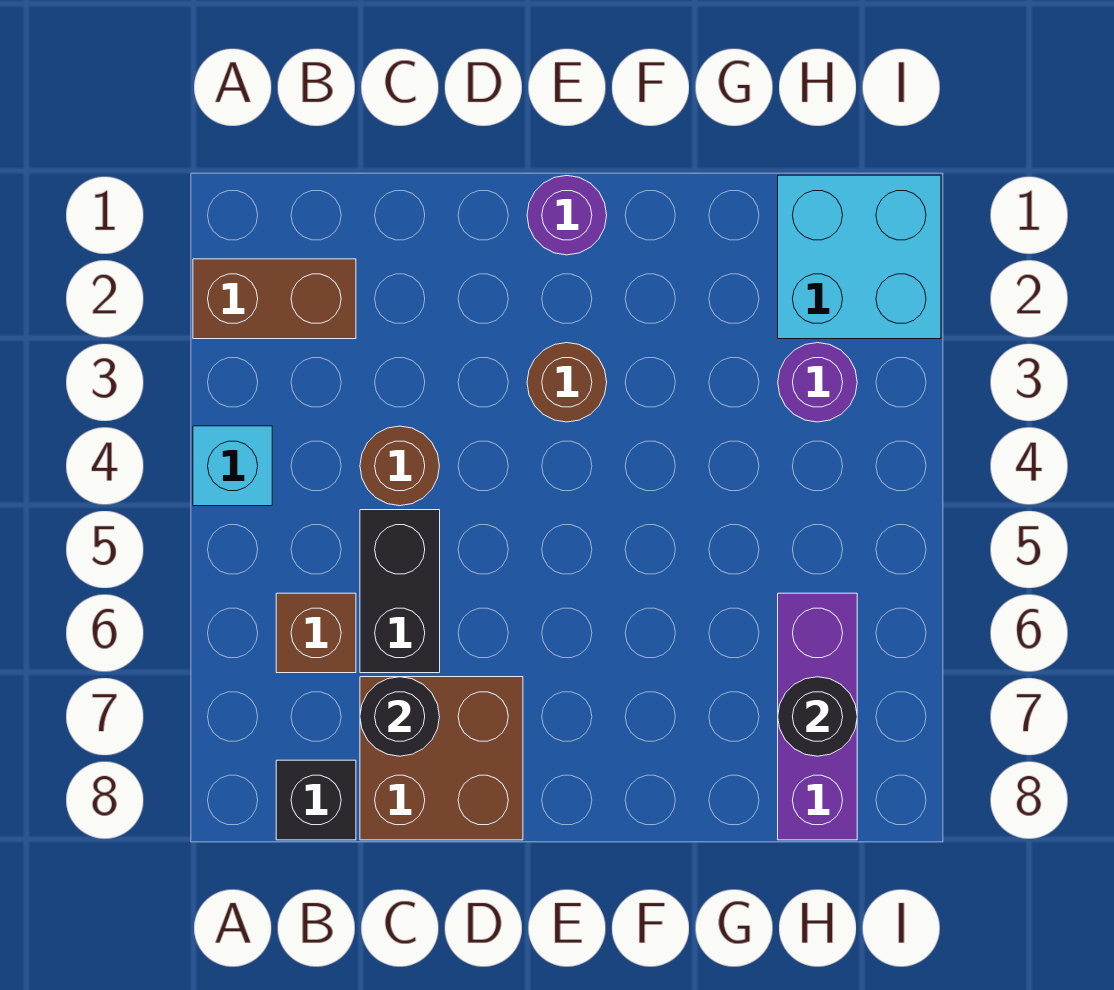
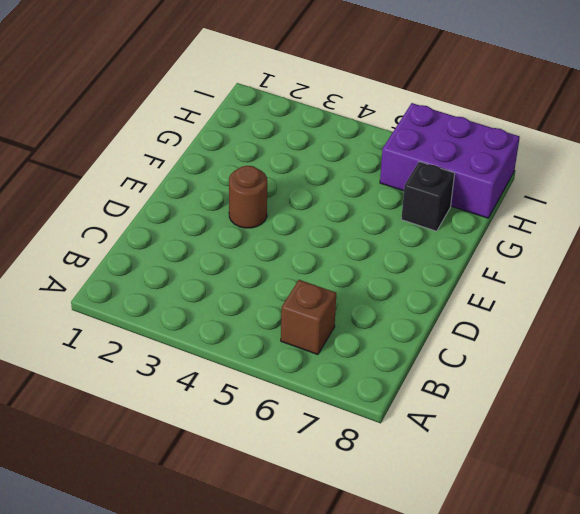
black 1x1 brick [401,162,455,231] -> black 1x1 brick moved to [276,760,356,840]
purple 2x3 brick [380,103,520,218] -> purple 1x3 brick [778,593,857,840]
none -> brown 1x2 brick [193,259,356,339]
none -> cyan 1x1 brick [193,426,272,506]
none -> brown 1x1 round brick [360,426,439,506]

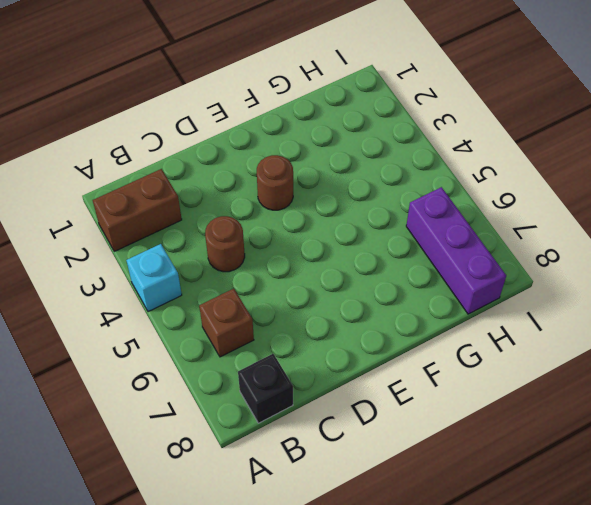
none -> black 1x2 brick [360,510,440,673]
none -> brown 2x2 brick [360,677,523,840]
none -> purple 1x1 round brick [527,176,607,255]

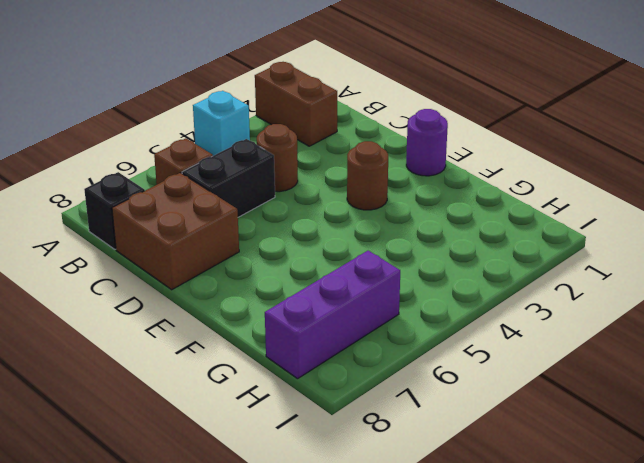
none -> cyan 2x2 brick [778,175,941,339]
none -> purple 1x1 round brick [778,343,857,422]
none -> black 1x1 round brick [360,677,439,756]

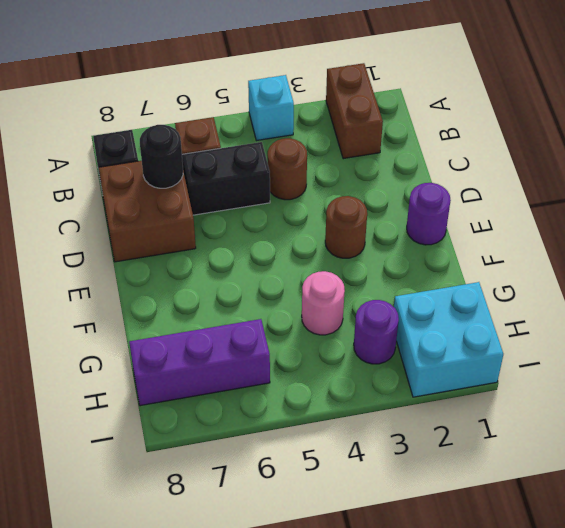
pink 1x1 round brick [302,271,345,335] -> none
none -> black 1x1 round brick [778,677,857,756]

